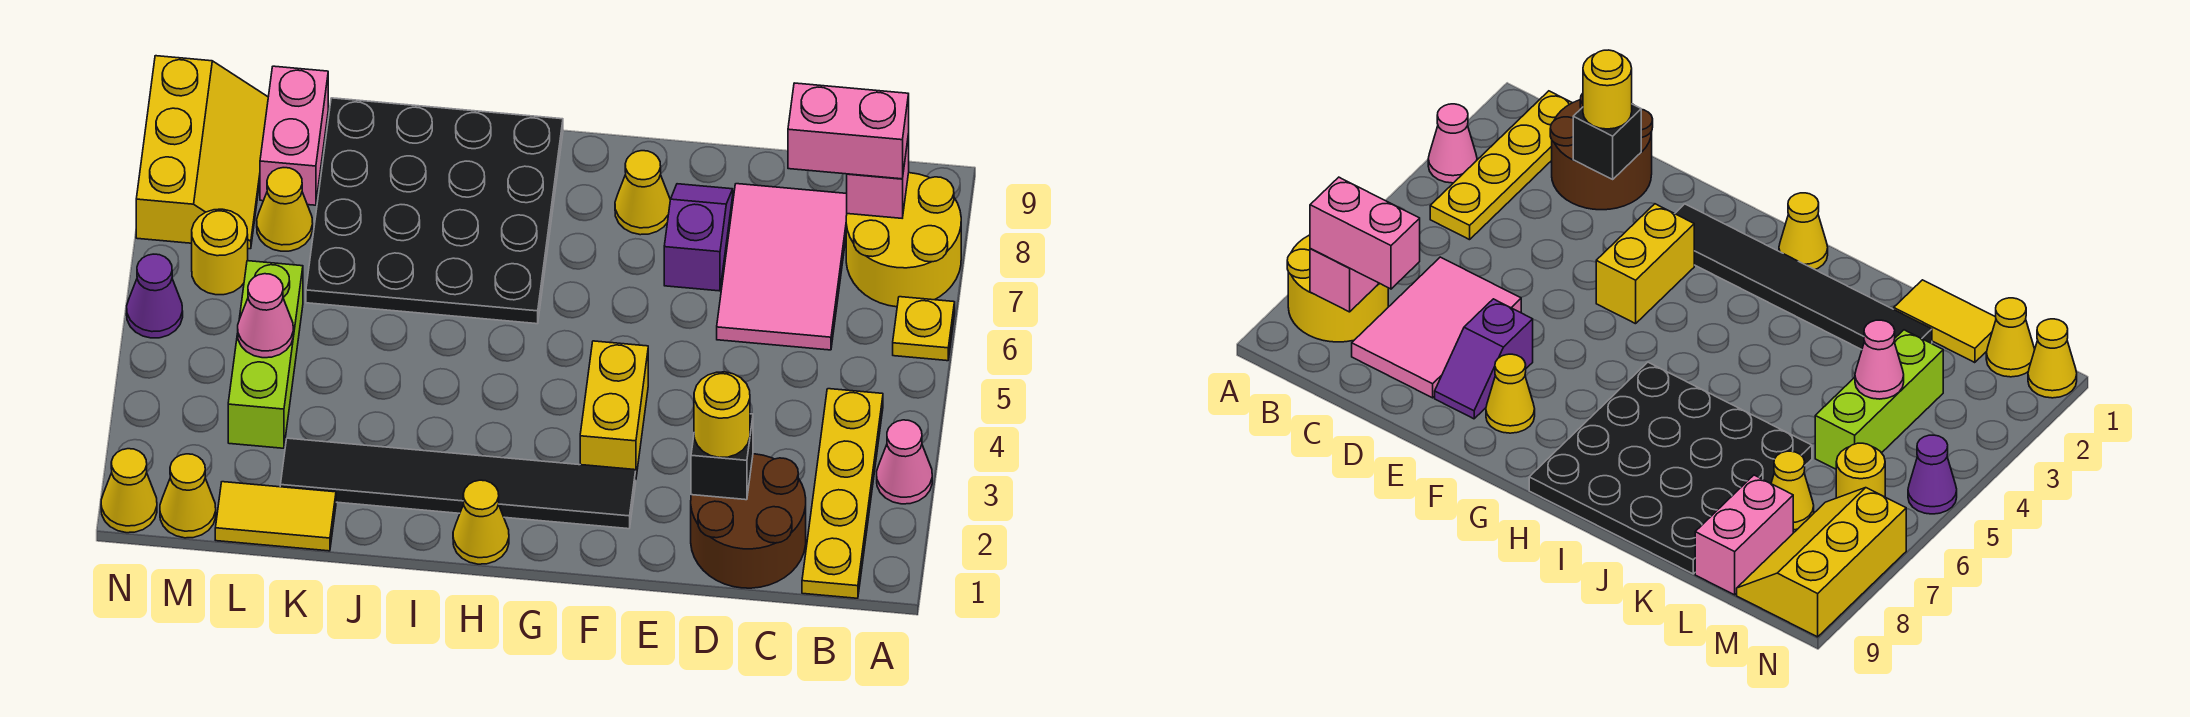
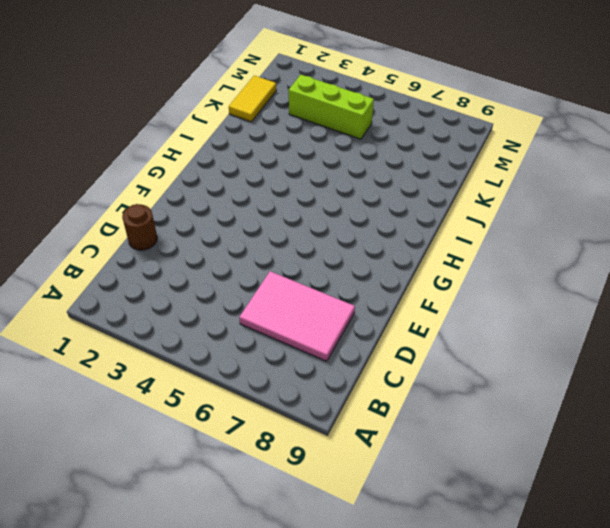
brown 1x1 round brick [122,204,157,250] -> brown 2x2 round brick [691,454,806,588]
none -> pink 1x1 cone [877,420,932,504]
none -> yellow 1x1 plate [893,297,955,361]
none -> yellow 2x2 round brick [846,173,961,307]

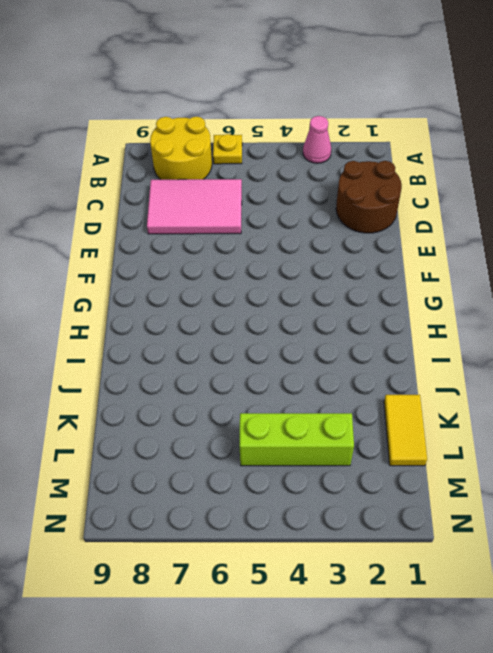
none -> yellow 1x4 plate [802,389,883,598]
none -> purple 1x2 slope [664,184,733,291]
none -> black 1x6 tile [280,438,636,529]

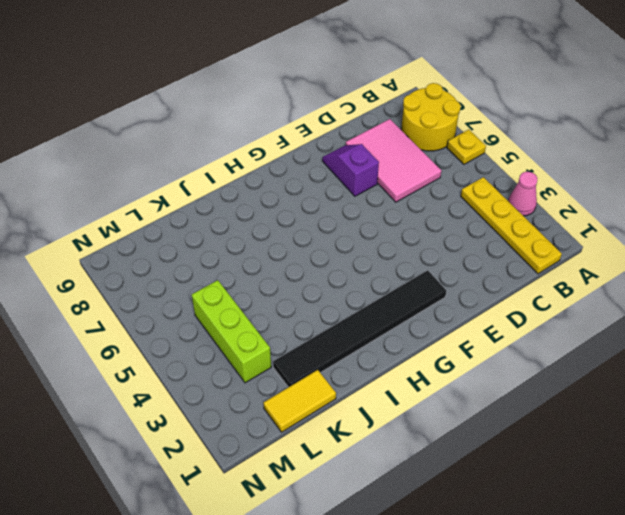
none -> brown 2x2 round brick [691,454,806,588]
none -> yellow 1x2 brick [580,341,648,476]
none -> yellow 1x1 cone [615,151,670,235]

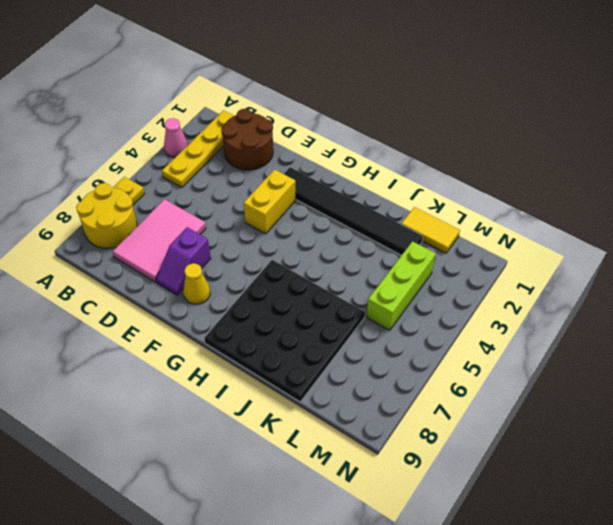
none -> yellow 1x1 cone [453,480,509,564]
none -> yellow 1x1 cone [257,168,313,251]
none -> pink 1x2 brick [260,66,328,205]

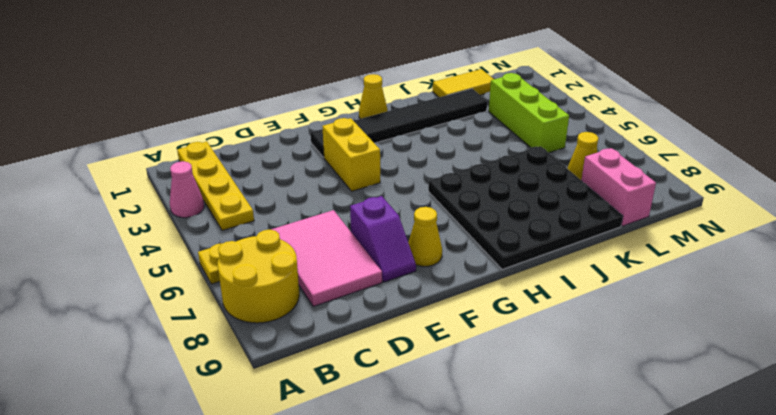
none -> brown 2x2 round brick [691,454,806,588]
none -> yellow 1x1 cone [160,454,216,538]
none -> yellow 1x1 round brick [192,209,248,295]

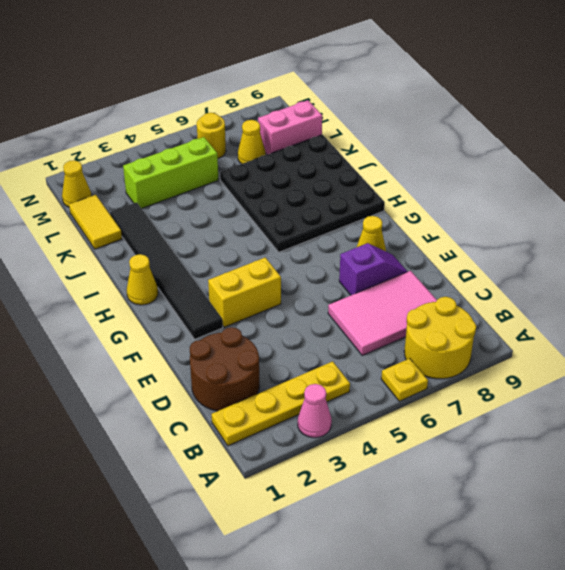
none -> yellow 2x3 slope [136,56,268,249]
none -> yellow 1x1 cone [101,449,157,533]
none -> purple 1x1 cone [127,254,183,338]

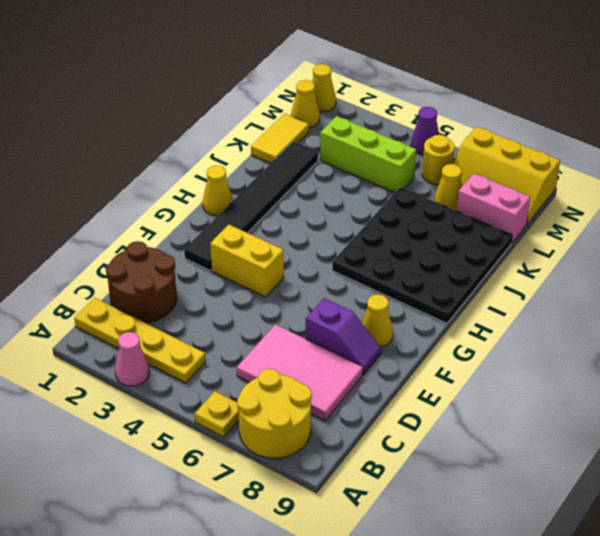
none -> pink 1x1 brick [847,134,909,218]
none -> black 1x1 brick [691,414,753,500]
none -> pink 1x1 cone [238,274,293,358]

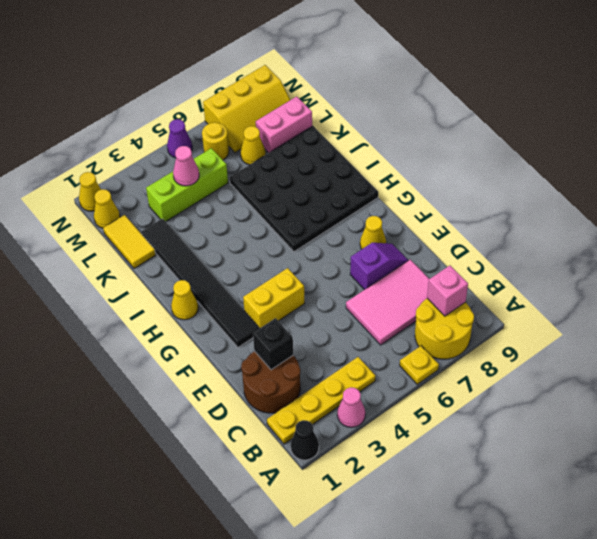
black 1x1 cone [291,420,319,460] -> none
none -> pink 1x2 brick [788,83,909,179]
none -> yellow 1x1 round brick [694,372,750,458]

